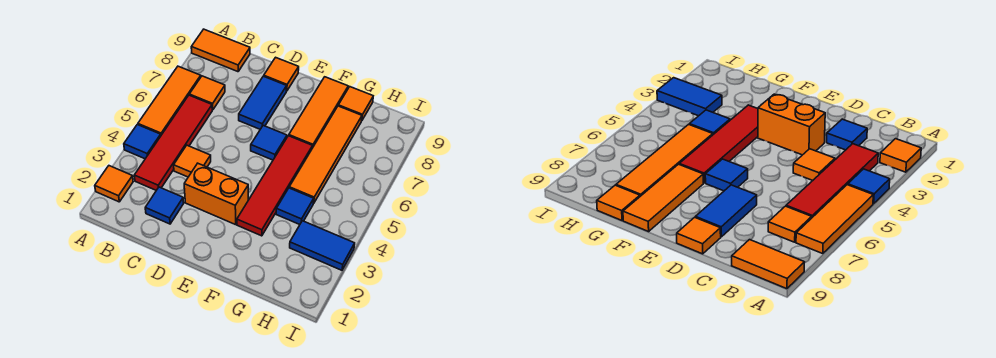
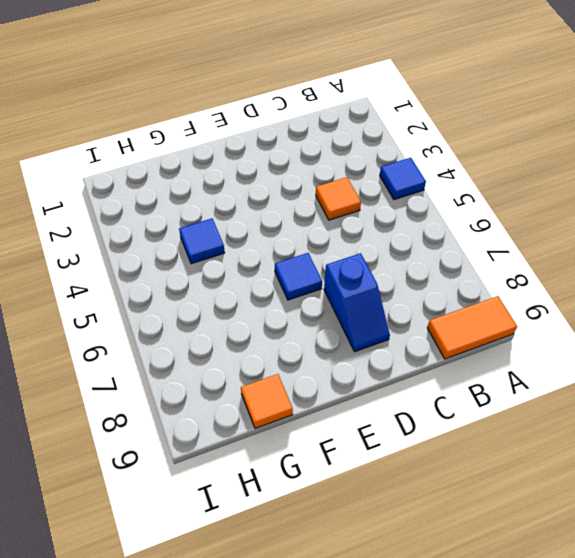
blue 1x2 slope [324,253,390,352] -> blue 1x2 tile [239,76,287,129]
none -> orange 1x1 tile [95,166,133,202]
none -> orange 1x3 tile [138,66,201,135]
none -> red 1x4 tile [134,95,212,190]

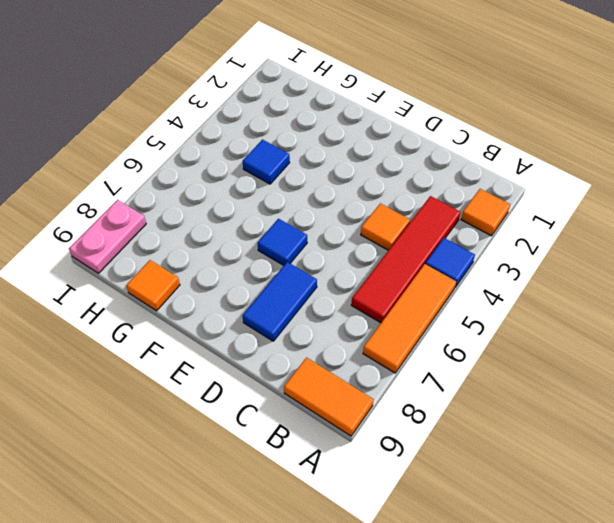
pink 1x2 plate [69,200,146,273] -> none
none -> orange 1x1 tile [189,76,225,110]
none -> blue 1x1 tile [145,187,184,224]
none -> orange 1x2 brick [184,163,248,225]

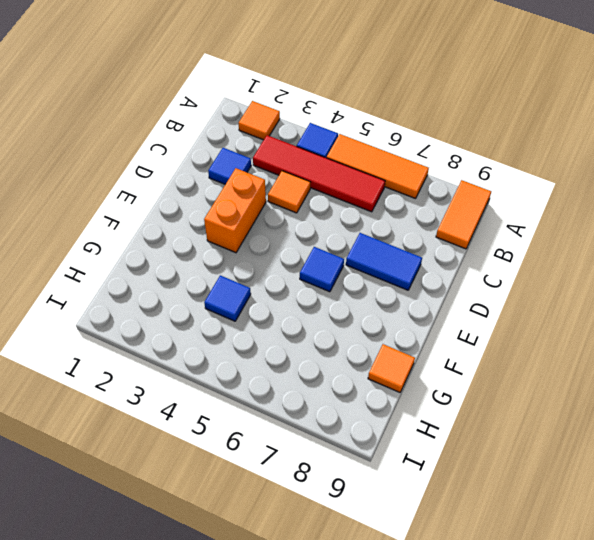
none -> orange 1x1 tile [189,76,225,110]
none -> orange 1x1 tile [264,57,299,91]
none -> red 1x4 tile [237,136,313,236]

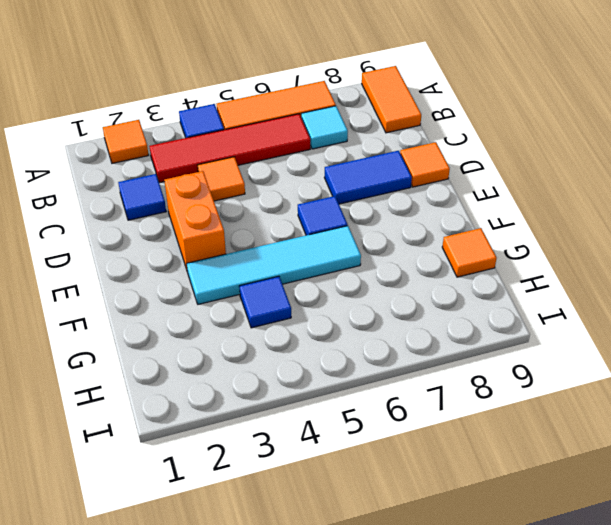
cyan 1x1 tile [301,106,348,149] -> orange 1x1 tile [189,76,225,110]
cyan 1x4 tile [187,226,361,304] -> red 1x4 tile [237,136,313,236]
none -> orange 1x3 tile [289,77,348,148]
none -> orange 1x4 tile [289,106,362,203]
none -> blue 1x2 tile [290,221,355,270]

